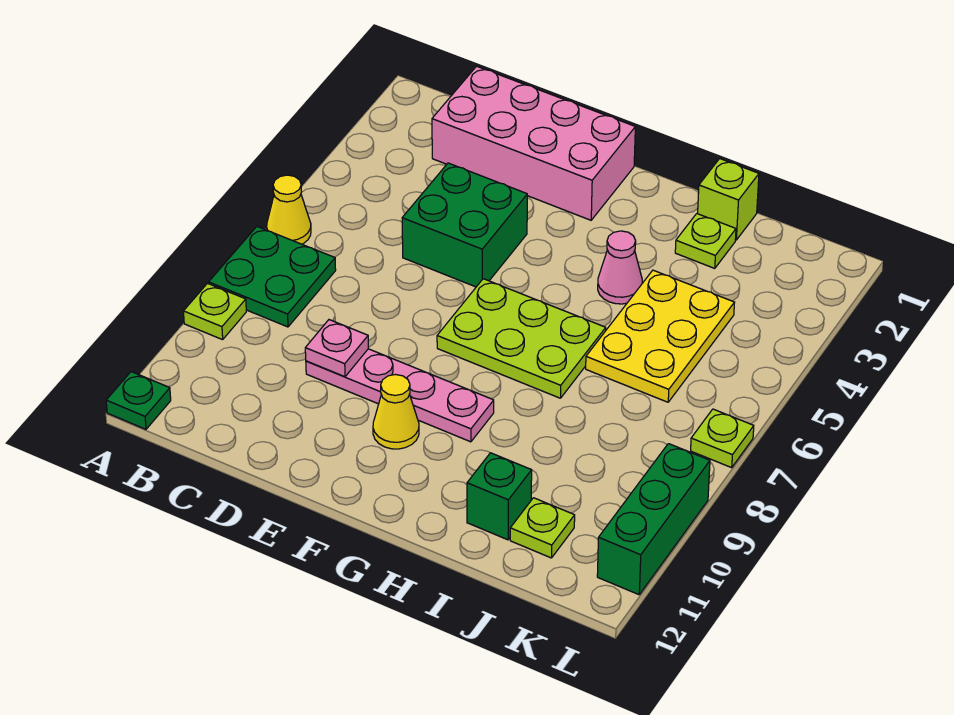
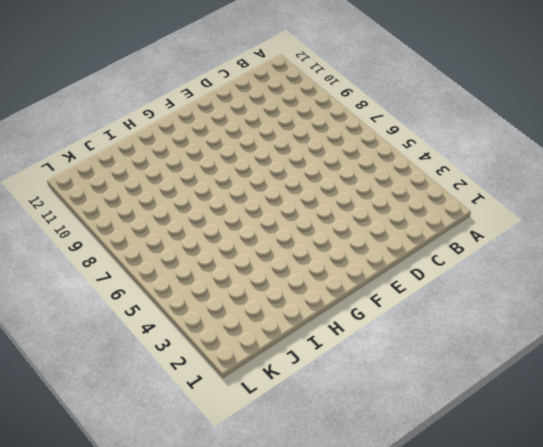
none -> yellow 1x1 cone [267,175,311,244]
none -> green 2x2 plate [209,227,336,327]
none -> lime 1x1 plate [184,283,246,340]

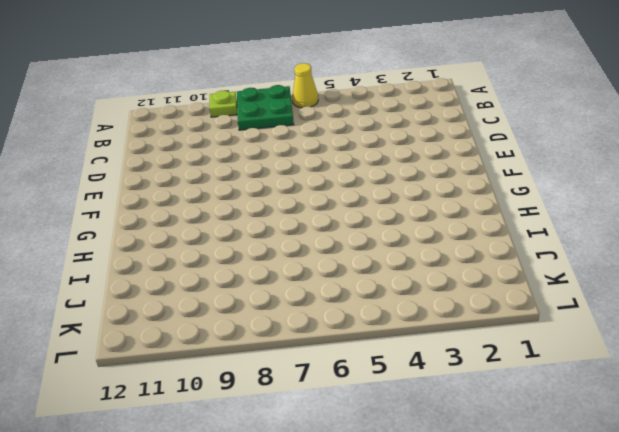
none -> green 1x1 plate [106,372,171,429]
none -> pink 2x4 brick [432,66,635,220]
none -> green 2x2 brick [402,163,527,287]

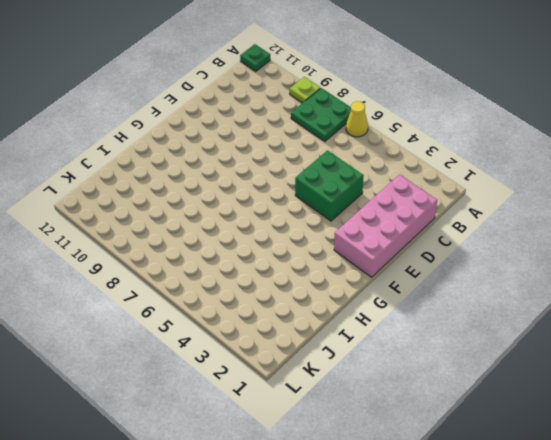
none -> pink 1x4 plate [306,349,494,442]
none -> lime 2x3 plate [437,279,606,398]
none -> yellow 1x1 cone [373,375,419,449]

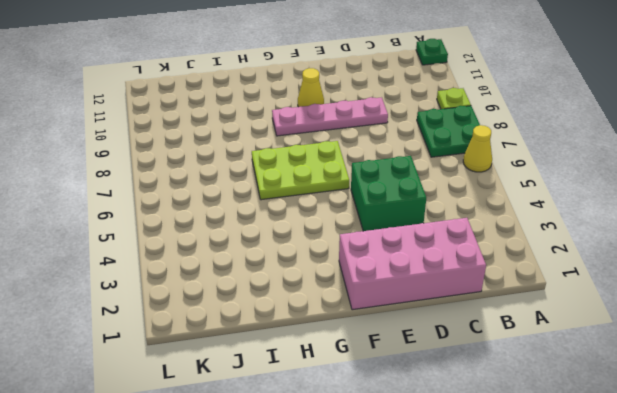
none -> pink 1x1 cone [598,231,642,304]
none -> lime 1x1 brick [698,159,759,240]
none -> lime 1x1 plate [675,214,736,268]

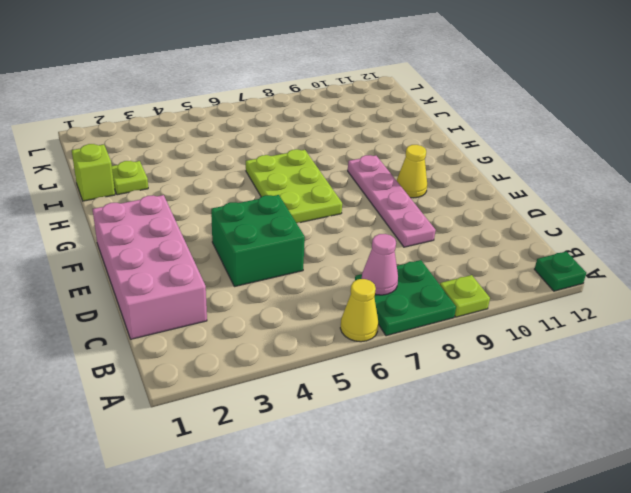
pink 1x1 cone [362,234,398,295] -> pink 1x1 cone moved to [598,231,642,304]
none -> yellow 2x3 plate [586,270,735,402]
none -> green 1x1 brick [467,453,532,540]
none -> lime 1x1 plate [510,498,575,558]

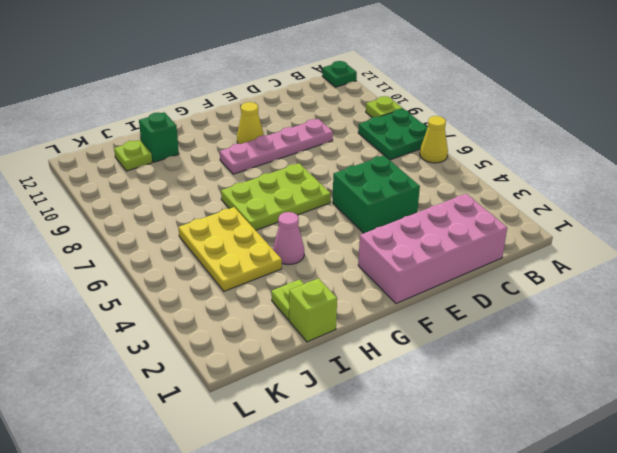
none -> lime 1x1 plate [691,409,754,468]
none -> green 1x3 brick [597,444,710,595]
none -> pink 1x1 plate [305,320,368,377]

